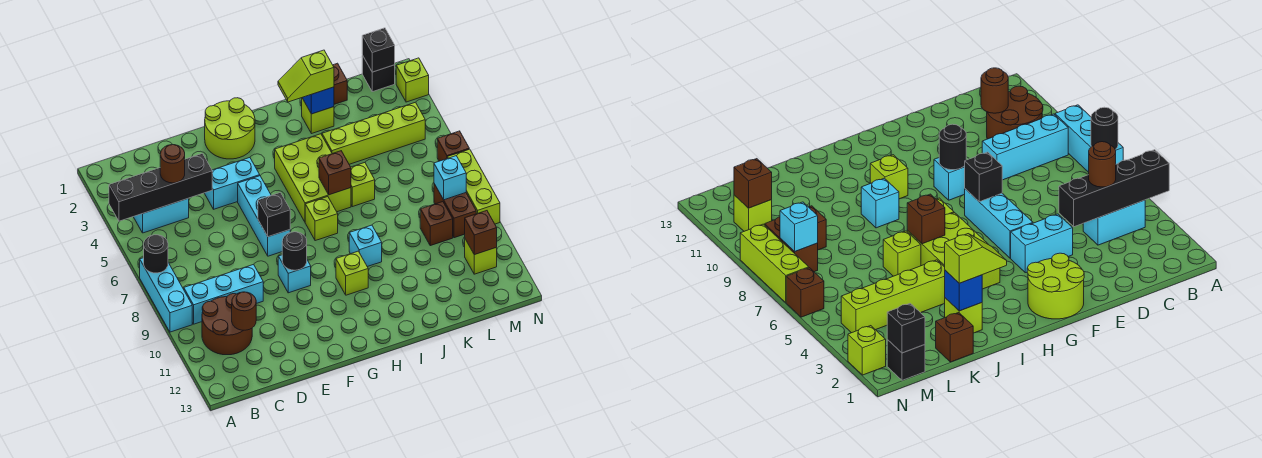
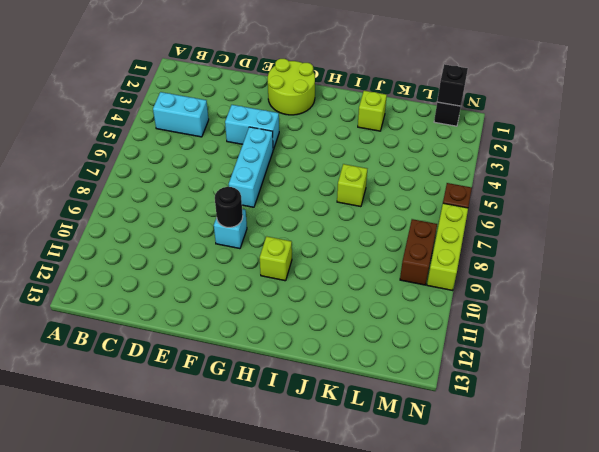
none -> cyan 1x3 brick [140,258,192,332]
none -> cyan 1x3 brick [184,265,263,324]
none -> brown 2x2 round brick [202,294,252,355]
none -> lime 2x3 brick [275,134,351,222]

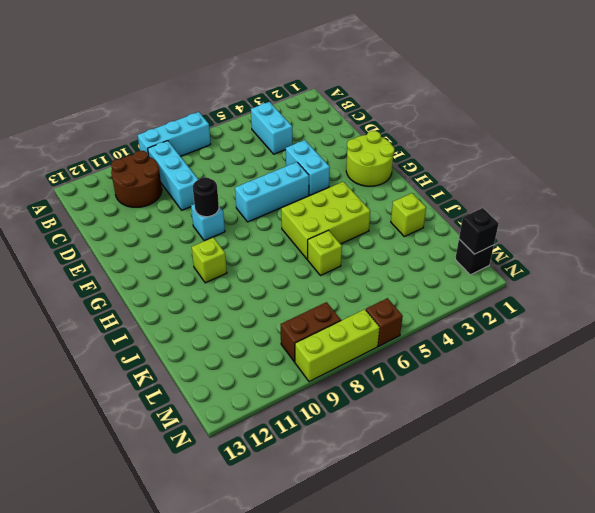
none -> lime 1x1 brick [305,197,338,241]
none -> cyan 1x1 brick [349,225,382,267]
none -> lime 1x4 brick [322,102,425,164]
none -> brown 1x1 brick [333,63,347,104]

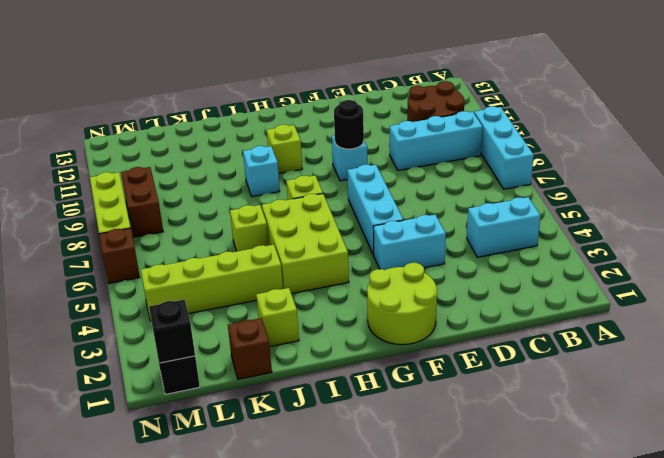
none -> brown 1x1 brick [420,202,453,246]
none -> lime 1x1 brick [465,239,497,274]
none -> lime 1x1 brick [396,58,429,102]
none -> black 1x4 brick [109,154,212,221]

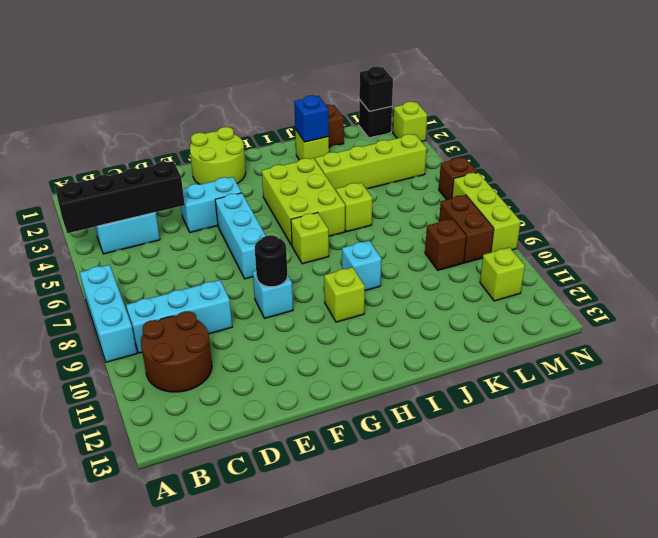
none -> black 1x1 round brick [144,235,168,273]
none -> brown 1x1 round brick [232,292,256,330]
none -> black 1x1 brick [258,193,290,237]
none -> brown 1x1 brick [319,151,351,195]

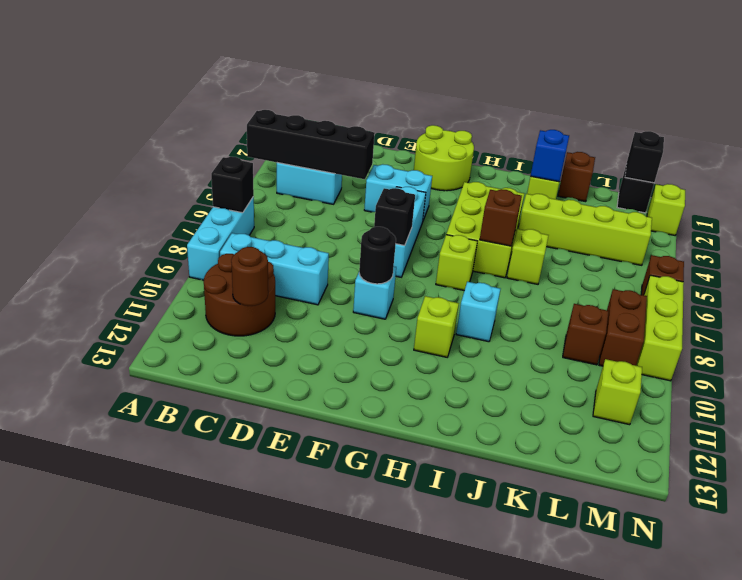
black 1x1 brick [211,157,254,213] -> black 1x1 round brick [144,235,168,273]
none -> cyan 1x1 brick [434,156,466,200]
none -> brown 1x1 brick [465,211,497,255]
none -> brown 1x1 round brick [160,145,185,183]
none -> lime 1x2 slope [278,50,334,102]

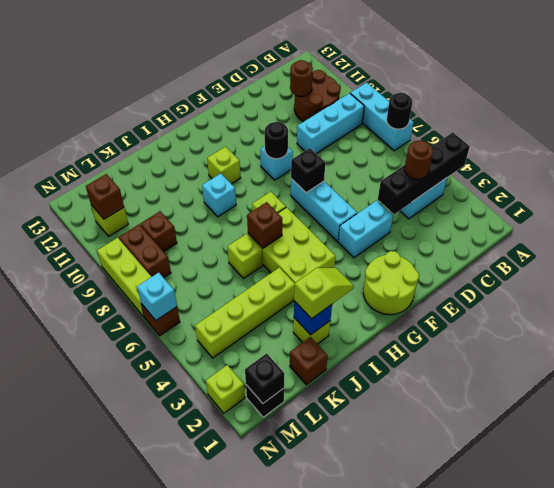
cyan 1x1 brick [137,272,177,320] -> cyan 1x1 brick moved to [434,156,466,200]

